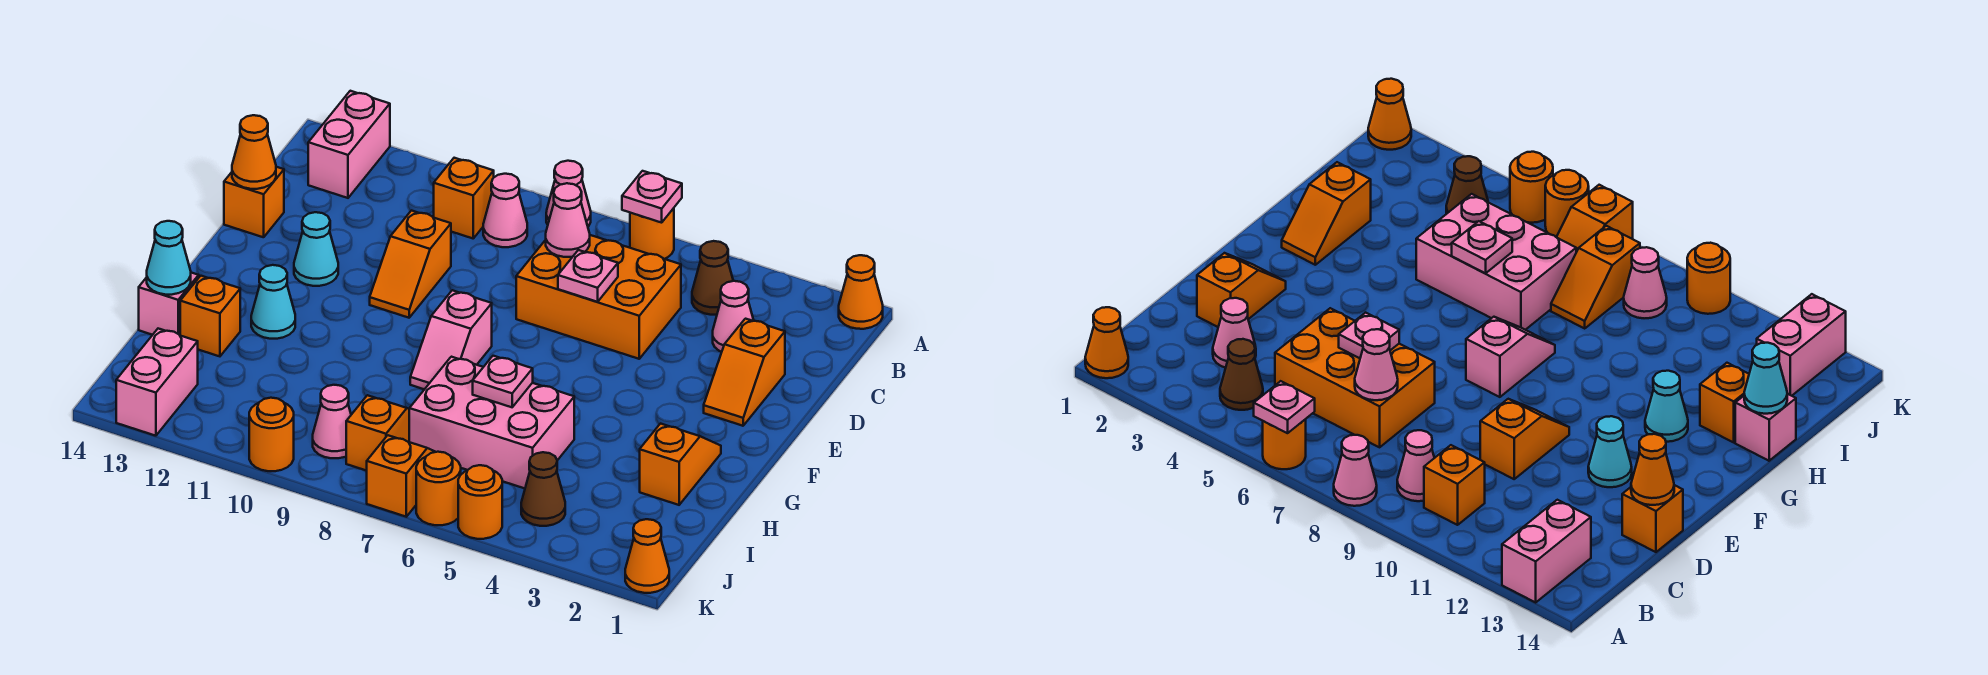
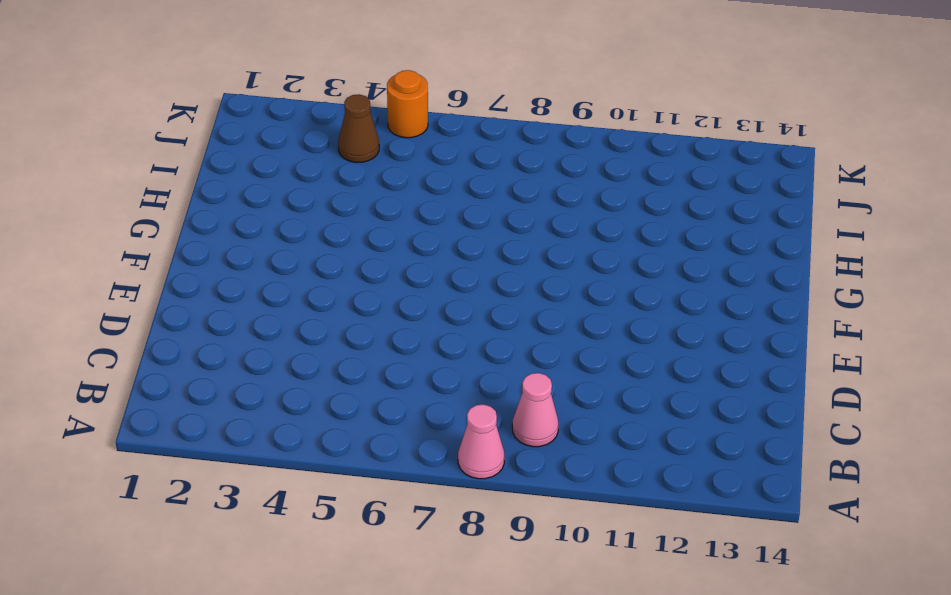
none -> orange 1x1 cone [839,255,883,329]
none -> orange 1x1 round brick [630,208,674,259]
none -> pink 1x2 brick [308,91,390,198]
none -> brown 1x1 cone [692,241,733,315]

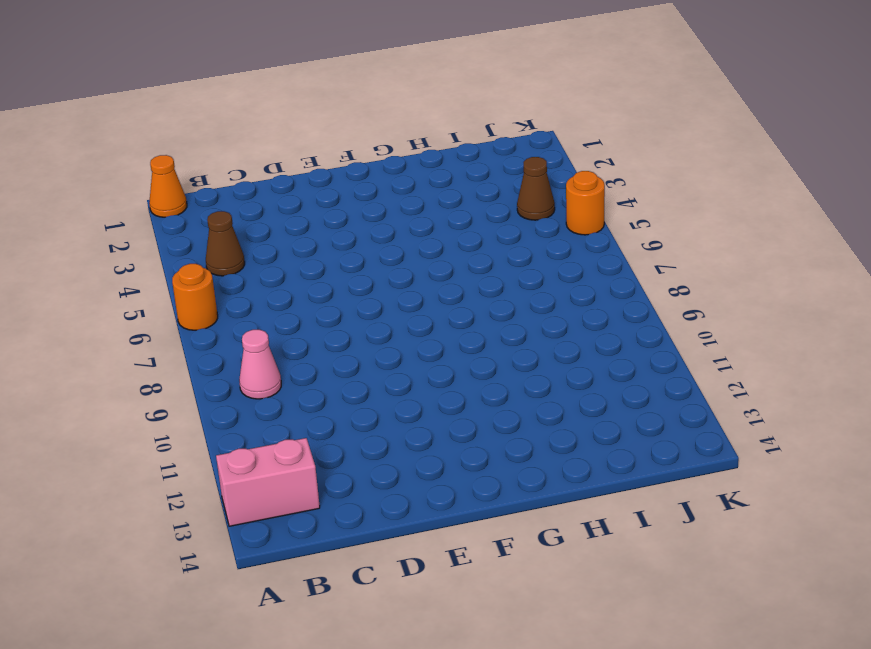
none -> pink 1x1 cone [546,161,591,227]
none -> orange 1x1 brick [434,158,494,238]
none -> pink 1x1 cone [713,281,754,352]
none -> orange 2x3 brick [516,235,681,359]

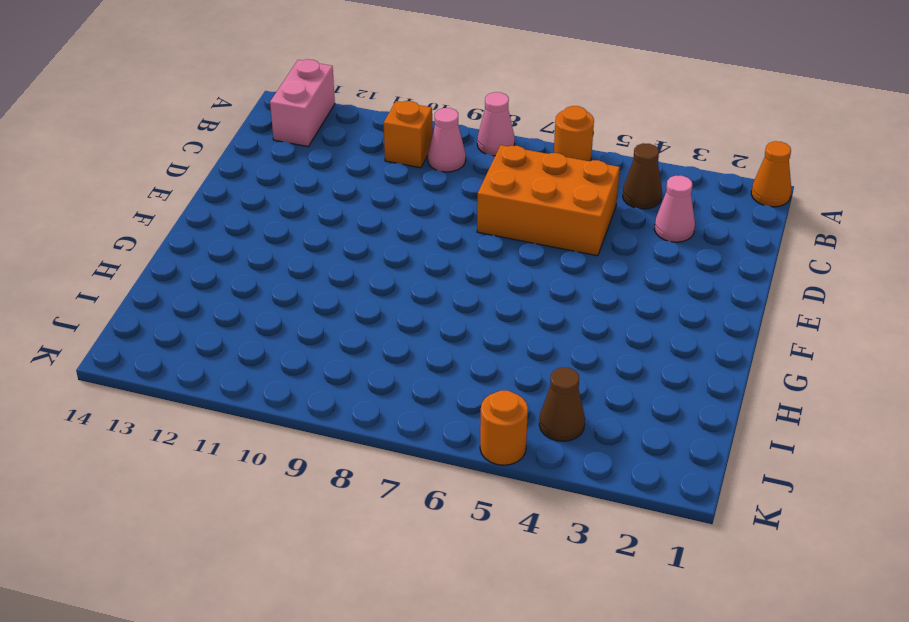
none -> orange 1x2 slope [704,319,785,426]
none -> orange 1x2 slope [370,211,451,318]
none -> orange 1x1 brick [224,167,284,237]
none -> cyan 1x1 cone [294,212,338,286]

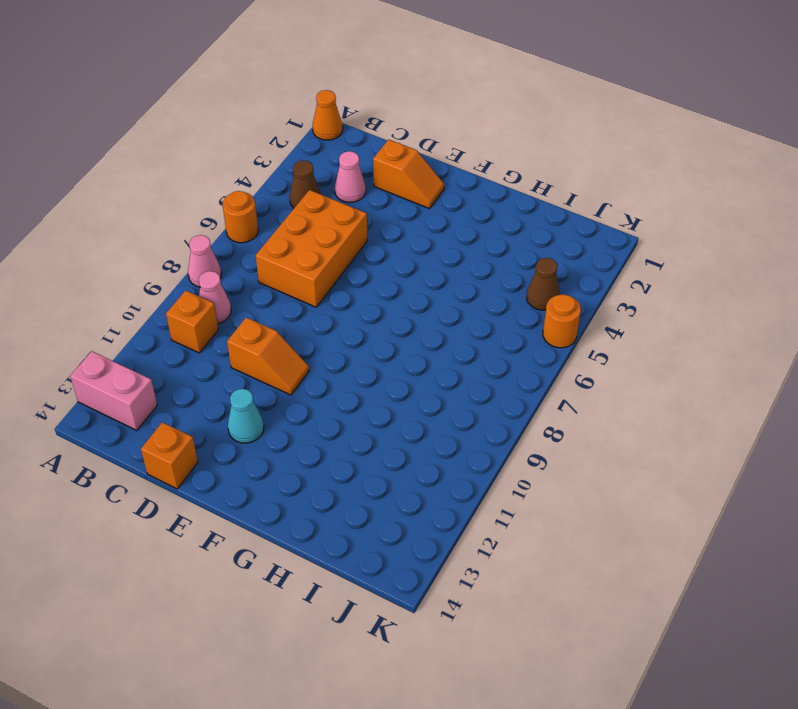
none -> pink 1x2 slope [410,290,492,389]
none -> orange 1x2 slope [640,424,721,505]
none -> cyan 1x1 cone [251,265,295,339]
none -> pink 2x3 brick [409,357,574,488]

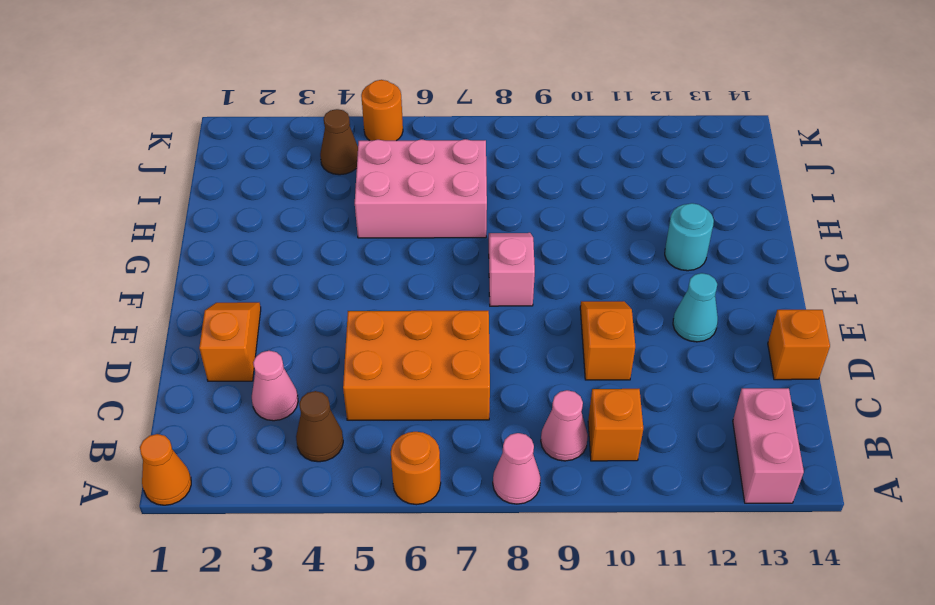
cyan 1x1 round brick [665,203,714,271] -> cyan 1x1 cone [251,265,295,339]
none -> orange 1x2 slope [640,424,721,505]
none -> orange 1x1 brick [180,276,240,356]
none -> pink 1x1 brick [139,273,199,335]
none -> orange 1x2 slope [346,395,409,471]

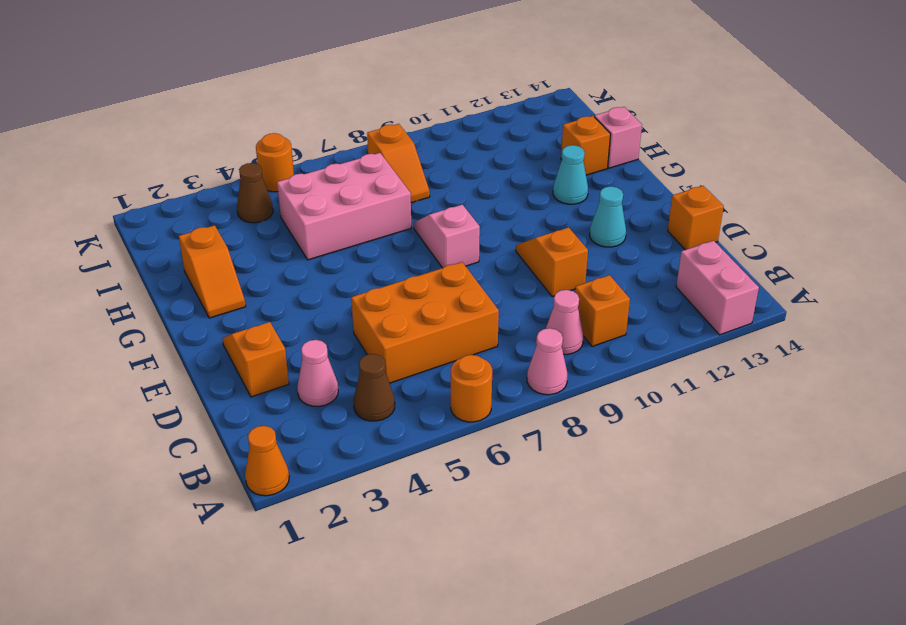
none -> orange 1x2 slope [367,435,435,517]
none -> pink 1x1 cone [313,385,351,458]
none -> pink 1x2 brick [116,329,198,436]
none -> orange 1x1 cone [625,519,669,593]

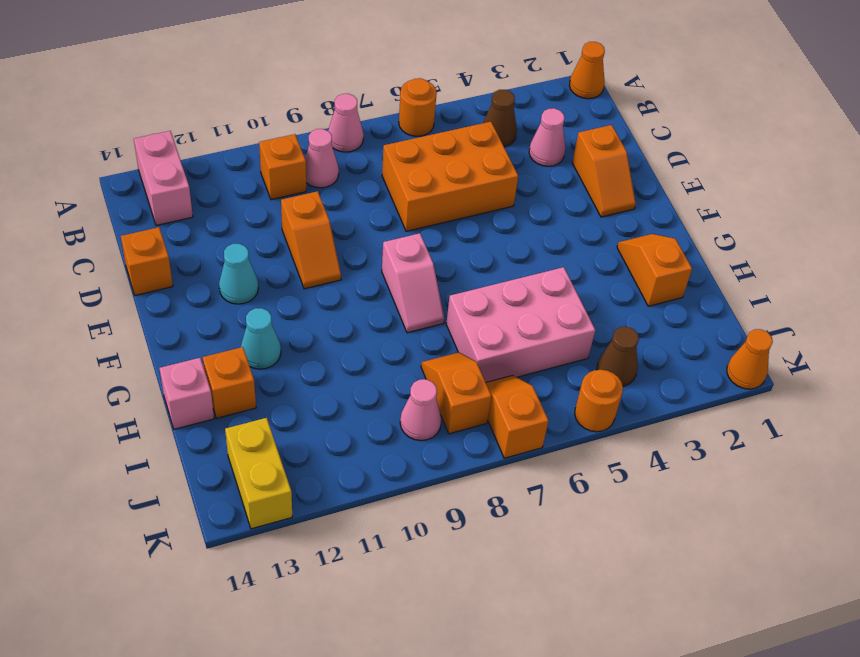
yellow 1x2 brick [225,418,292,529] -> pink 1x2 brick [116,329,198,436]
none -> orange 1x1 round brick [416,452,461,525]
none -> orange 1x1 round brick [249,398,294,471]
none -> pink 1x1 plate [622,171,682,223]
none -> pink 1x1 cone [546,183,590,257]

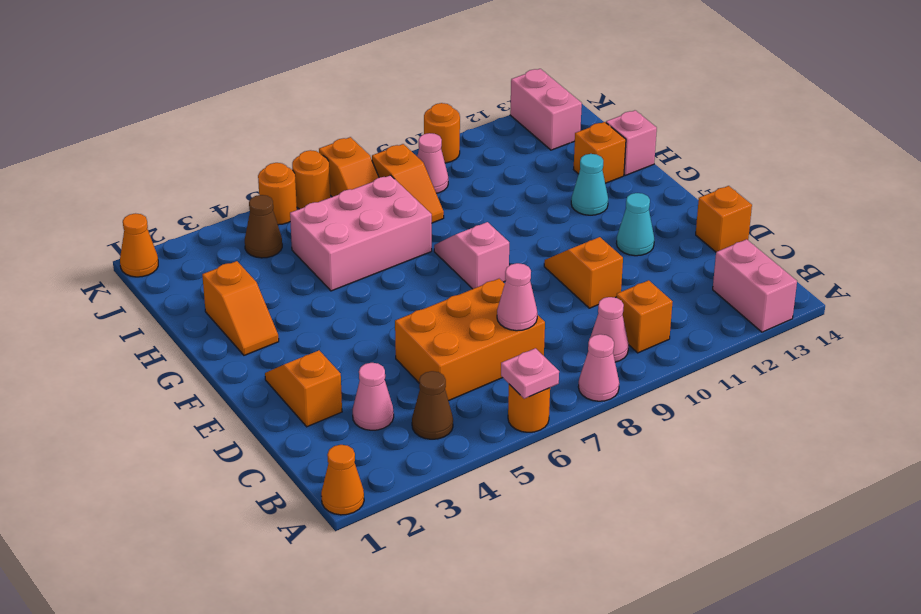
none -> pink 1x1 plate [558,250,618,302]
none -> orange 1x1 cone [232,115,276,189]
none -> pink 1x1 plate [473,356,533,407]
none -> cyan 1x1 cone [147,221,191,295]

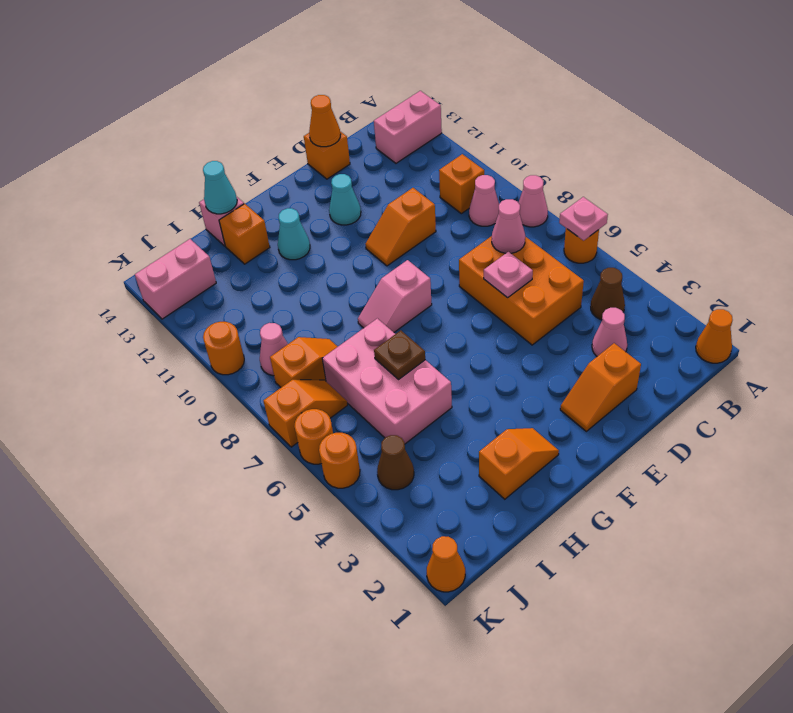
brown 1x1 plate [374,330,425,379] -> pink 1x1 plate [473,356,533,407]

